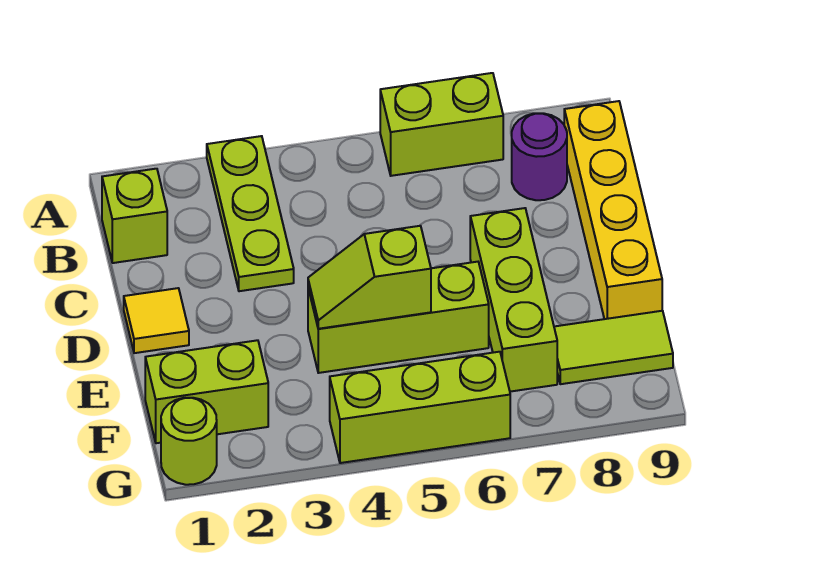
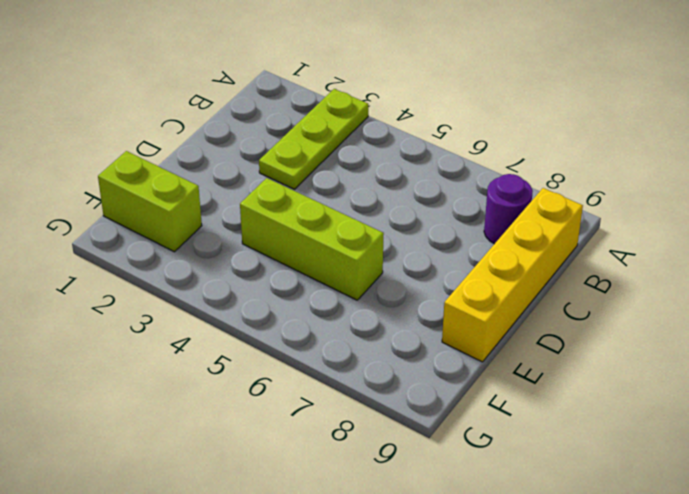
none -> lime 1x2 brick [380,73,503,176]
none -> lime 1x1 brick [102,169,167,263]
none -> yellow 1x1 tile [124,288,189,353]

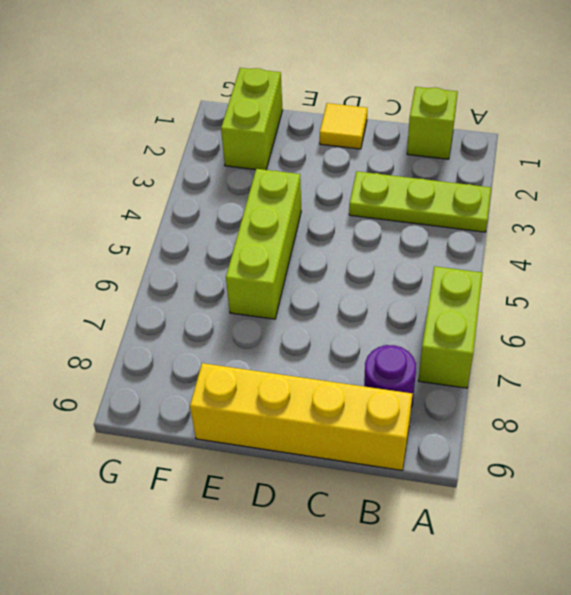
none -> lime 1x3 brick [470,208,557,392]
none -> lime 1x2 tile [554,311,673,384]
none -> lime 1x1 round brick [161,398,217,485]

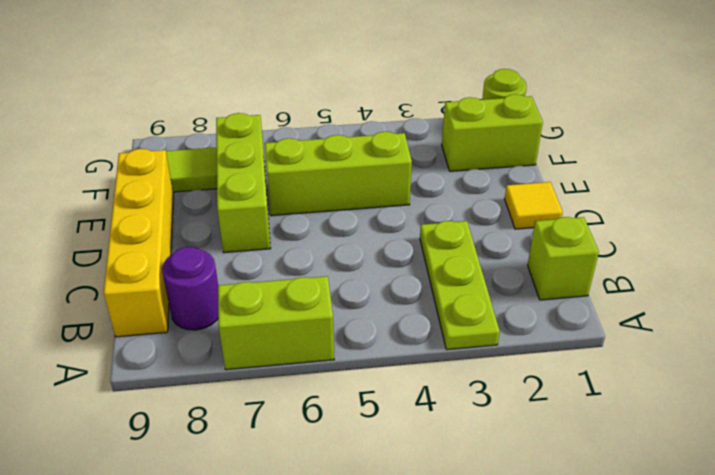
none -> lime 1x3 brick [330,352,510,463]
none -> lime 1x2 slope [308,226,431,329]

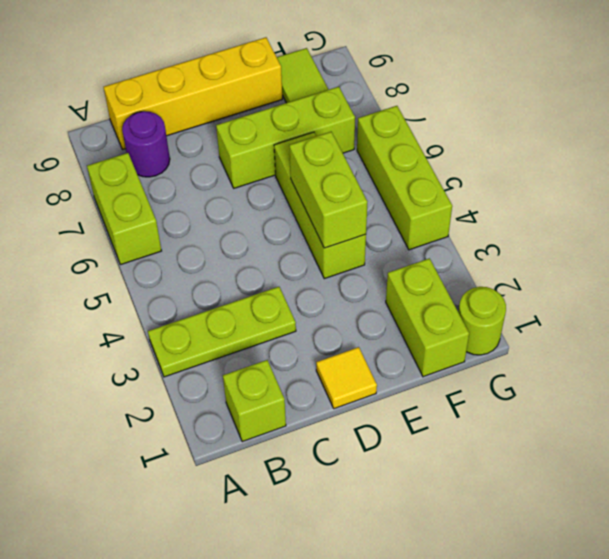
lime 1x2 brick [289,132,367,248] -> lime 1x2 slope [308,226,431,329]

